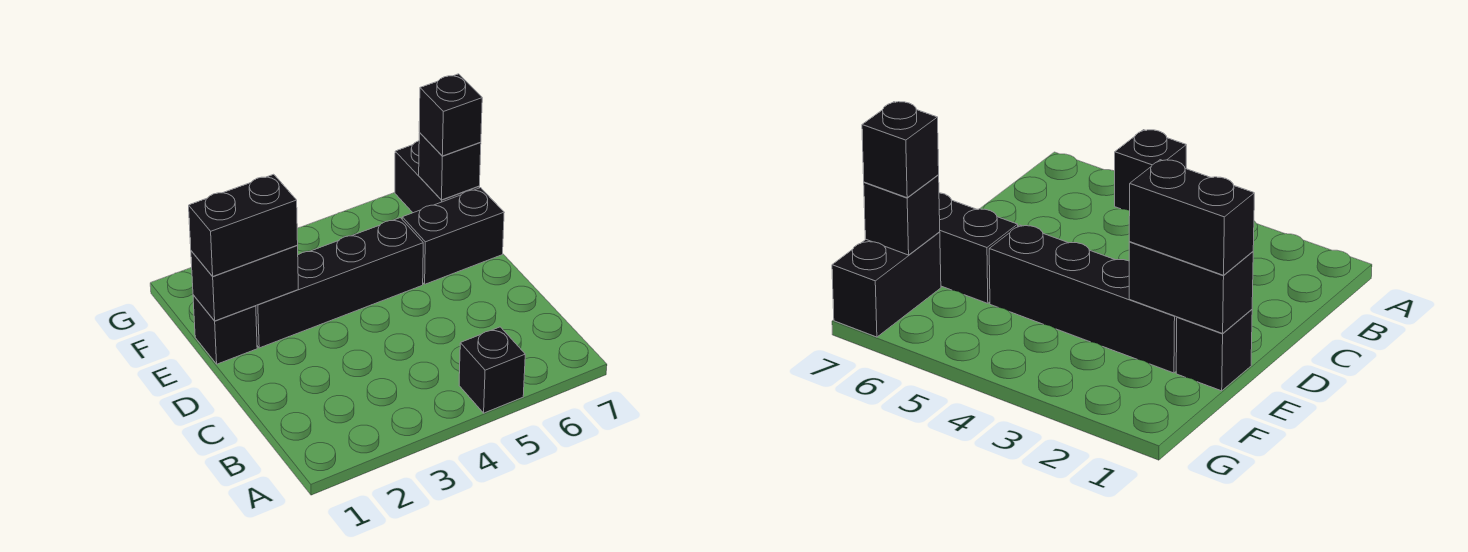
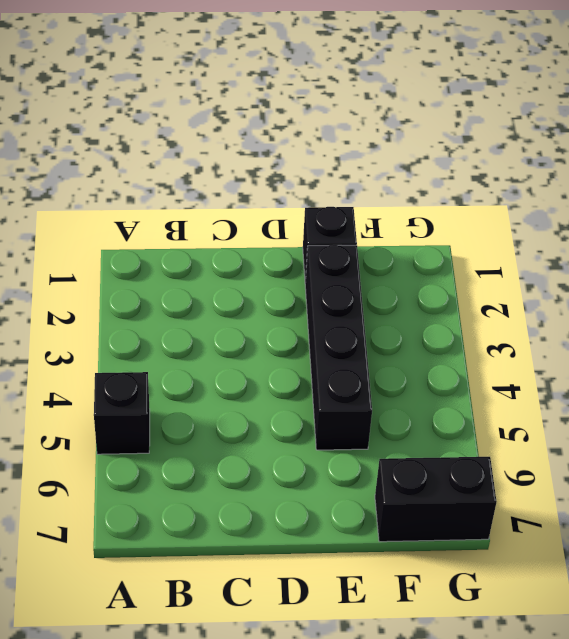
none -> black 1x2 brick [402,188,504,284]
none -> black 1x2 brick [191,246,298,321]

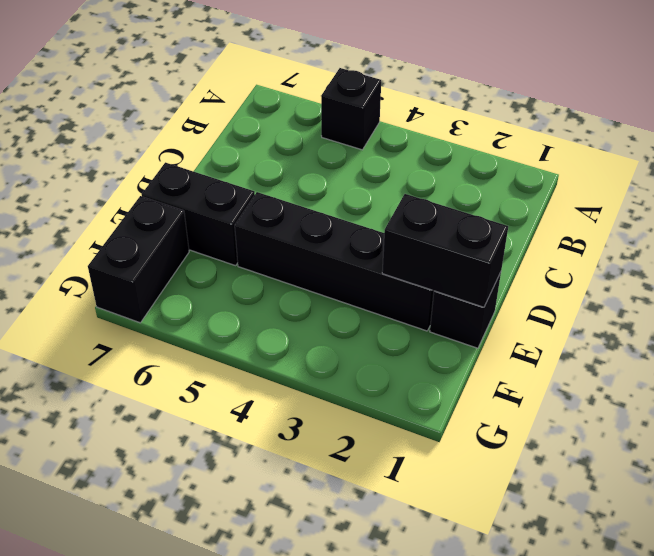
none -> black 1x1 brick [419,133,481,200]
none -> black 1x2 brick [189,174,298,276]

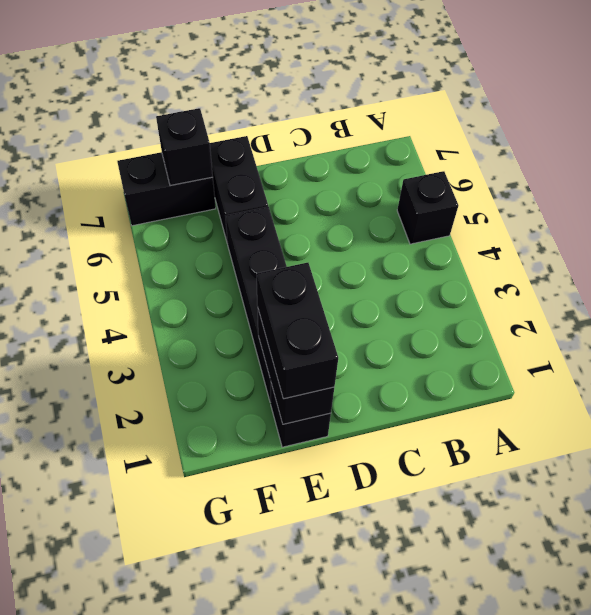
none -> black 1x1 brick [419,74,482,156]

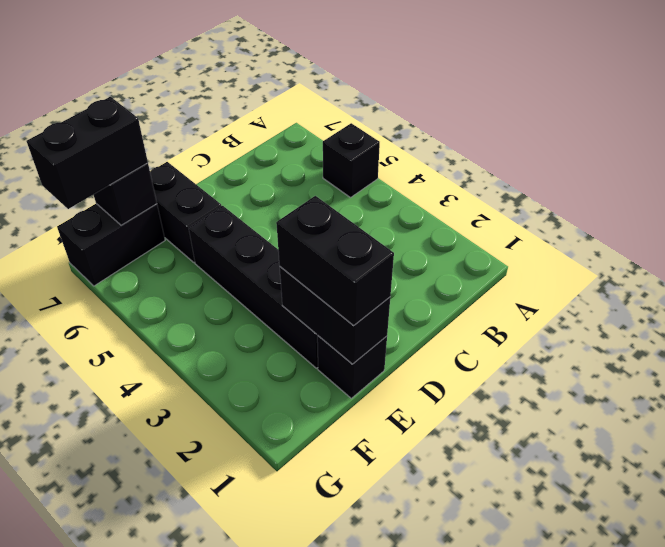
black 1x2 brick [26,97,148,209] -> black 1x1 brick [419,74,482,156]

